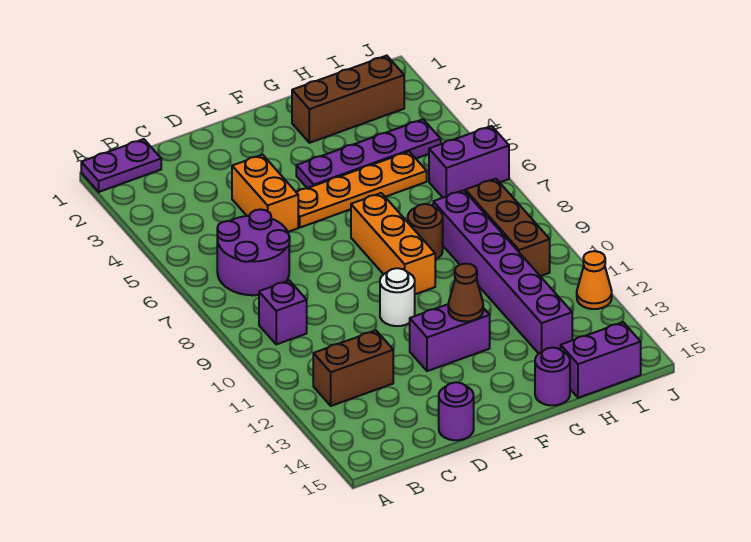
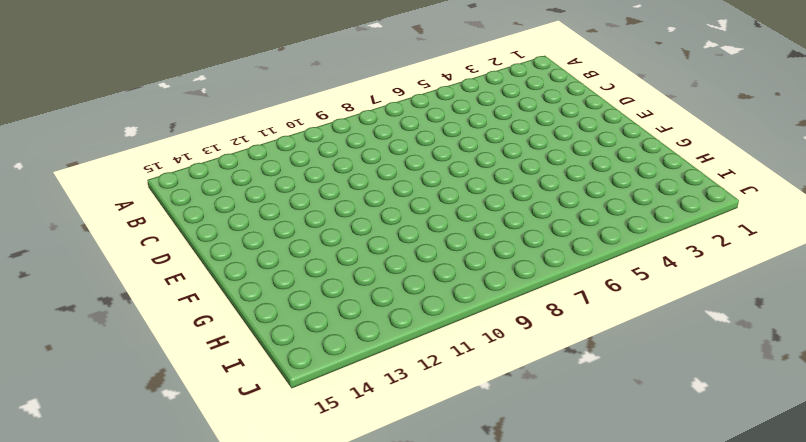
none -> purple 1x2 plate [81,139,161,192]
none -> purple 2x2 round brick [217,209,290,295]
none -> purple 1x1 brick [259,280,307,344]

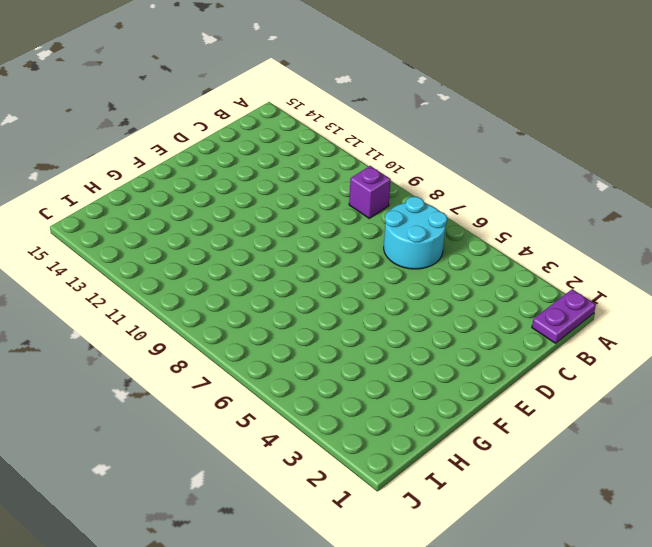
cyan 2x2 round brick [384,197,447,269] -> purple 2x2 round brick [217,209,290,295]
none -> brown 1x2 brick [313,330,393,406]
none -> orange 1x2 brick [232,155,298,232]
none -> purple 1x1 round brick [439,382,474,440]

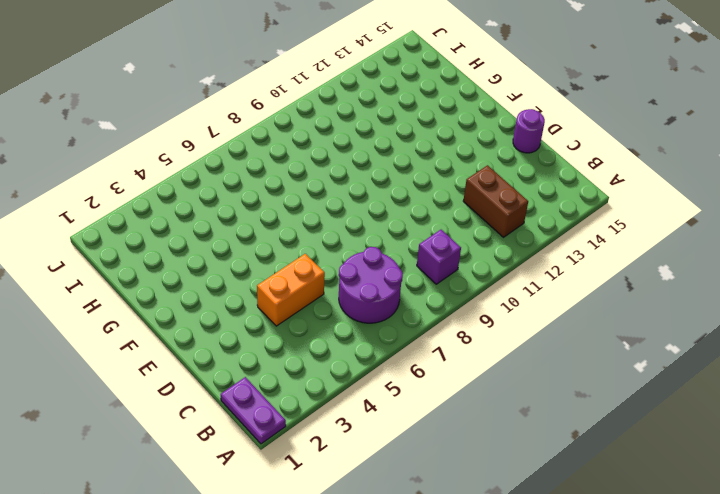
none -> orange 1x4 plate [296,152,427,227]
none -> white 1x1 round brick [380,268,415,326]
none -> purple 1x2 brick [410,304,490,371]

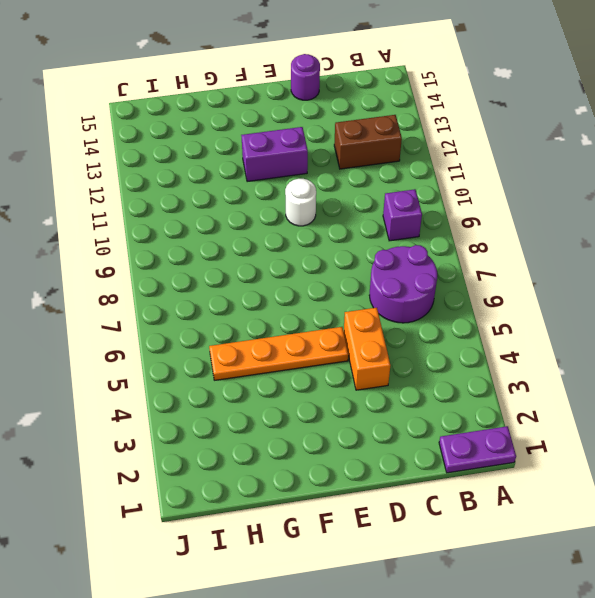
none -> purple 1x4 plate [296,119,441,188]
none -> orange 1x3 brick [351,193,435,294]
none -> brown 1x3 brick [292,56,404,143]

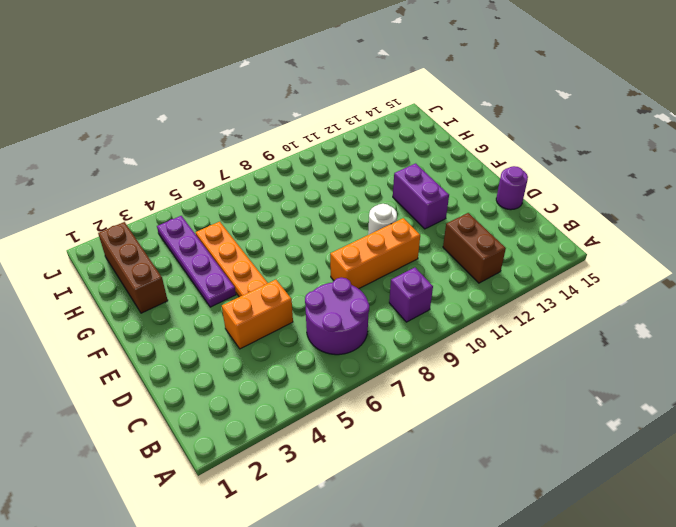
orange 1x3 brick [330,218,420,289] -> orange 1x3 brick moved to [351,193,435,294]
none -> purple 1x2 plate [81,139,161,192]
none -> brown 1x1 round brick [408,204,443,260]
none -> purple 1x1 round brick [535,348,570,405]

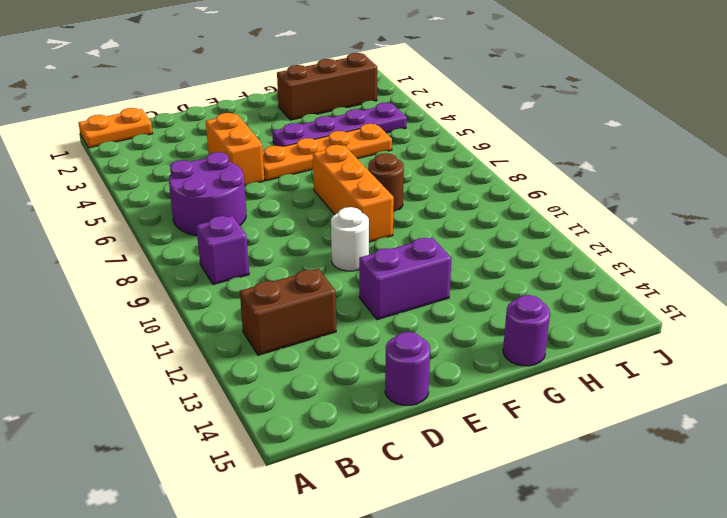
orange 1x2 plate [79,108,153,148] -> purple 1x2 plate [81,139,161,192]
none -> purple 1x6 brick [433,190,572,353]
none -> purple 1x2 brick [561,322,641,398]
none -> purple 1x2 brick [429,126,509,198]

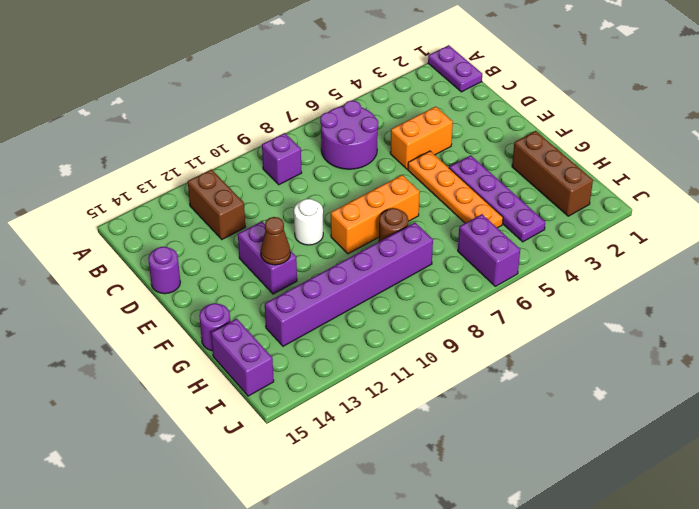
none -> brown 1x3 brick [465,179,550,276]
none -> orange 1x1 cone [577,251,612,309]

